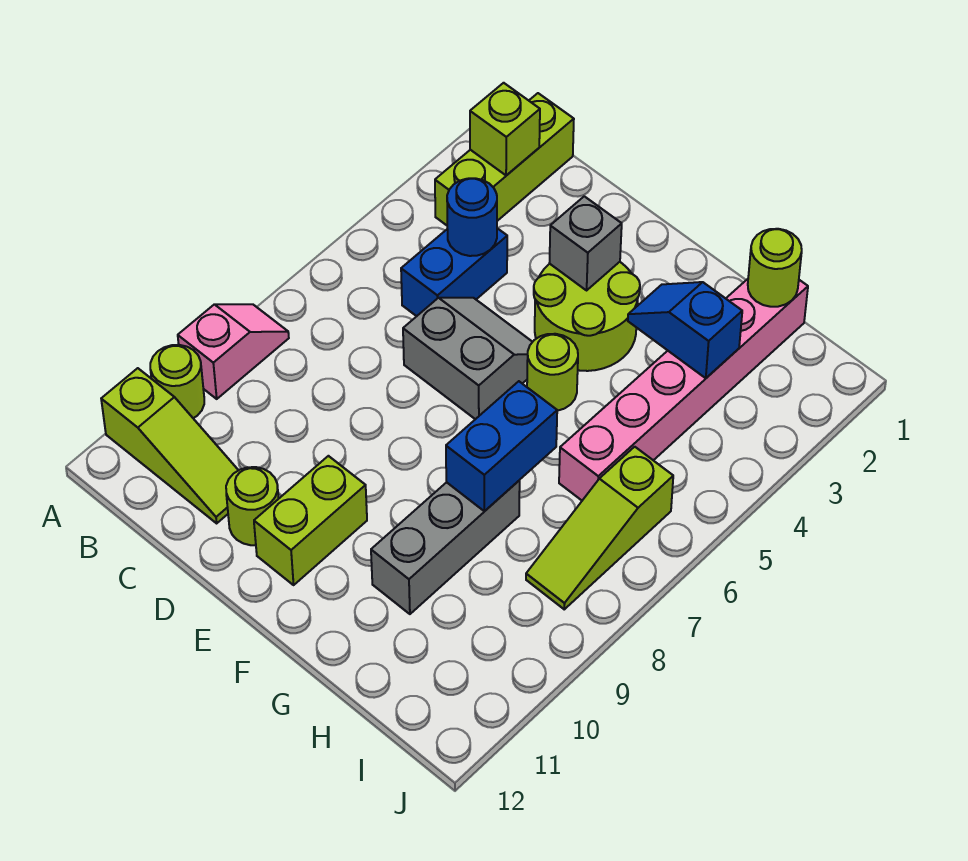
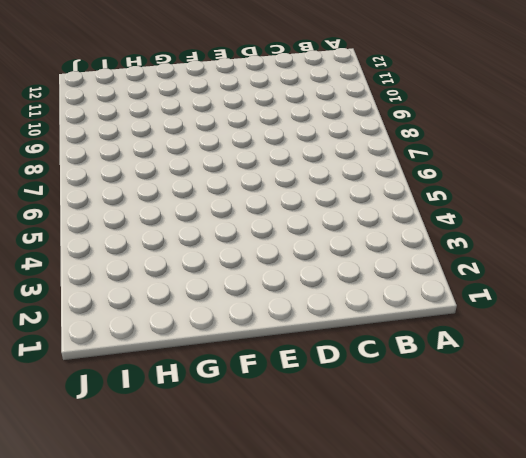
none -> pink 1x2 slope [178,304,289,399]
none -> lime 1x1 round brick [150,345,204,418]
none -> lime 1x3 slope [101,368,238,523]

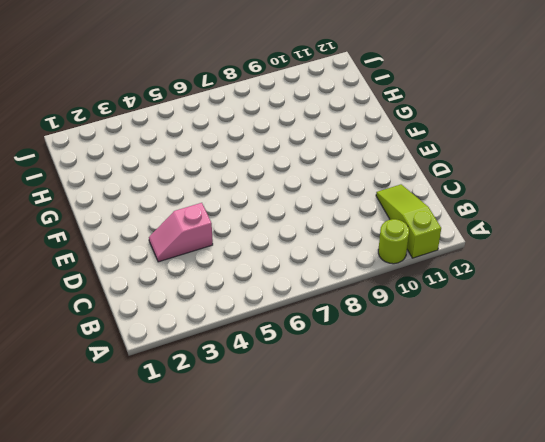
pink 1x2 slope [149,203,213,262] -> pink 1x2 slope moved to [178,304,289,399]
none -> lime 1x3 brick [435,93,574,225]
none -> blue 1x2 brick [401,228,507,316]
none -> grey 2x2 slope [403,298,532,419]

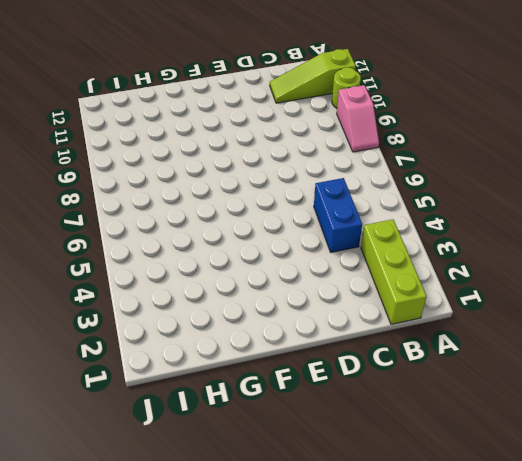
none -> grey 2x2 slope [403,298,532,419]
none -> lime 1x1 round brick [226,467,279,545]
none -> lime 2x2 round brick [534,262,640,371]

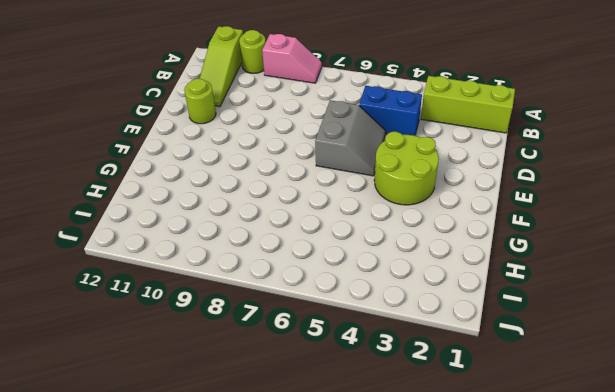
none -> lime 1x2 brick [254,456,367,585]
none -> lime 1x1 round brick [527,334,578,411]
none -> grey 1x3 brick [371,480,520,614]

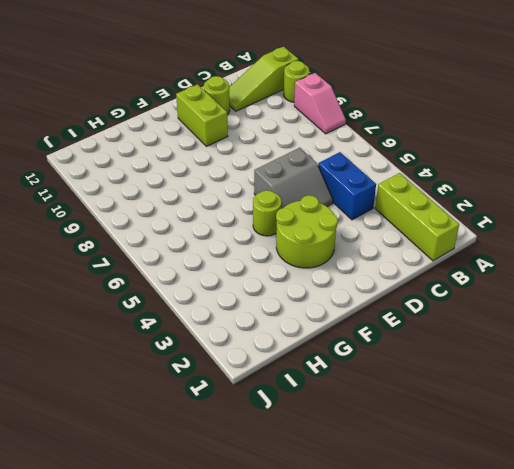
none -> grey 1x3 brick [371,480,520,614]
none -> pink 1x6 brick [559,279,808,500]
none -> lime 1x3 slope [526,447,673,609]

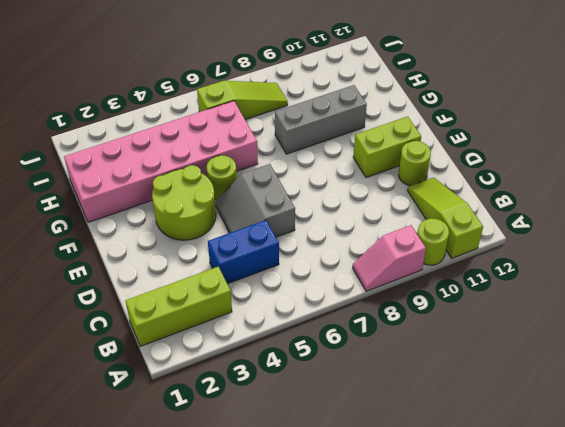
pink 2x6 brick [64,101,258,222] -> pink 1x6 brick [559,279,808,500]
none -> lime 1x1 brick [470,83,540,175]
none -> blue 1x1 round brick [447,178,497,256]
none -> grey 1x1 brick [550,196,622,290]

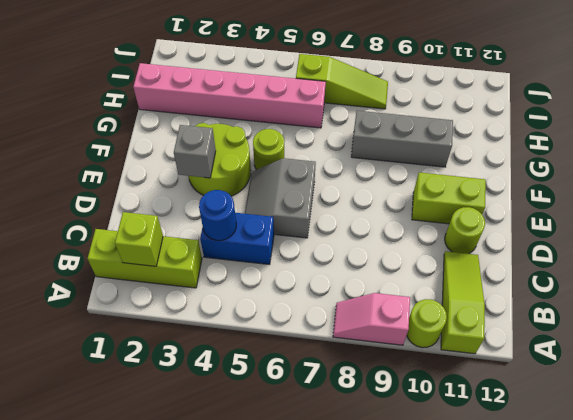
none -> blue 1x2 slope [628,282,742,378]
none -> blue 1x2 brick [446,381,557,511]
none -> lime 1x1 round brick [748,229,802,307]

